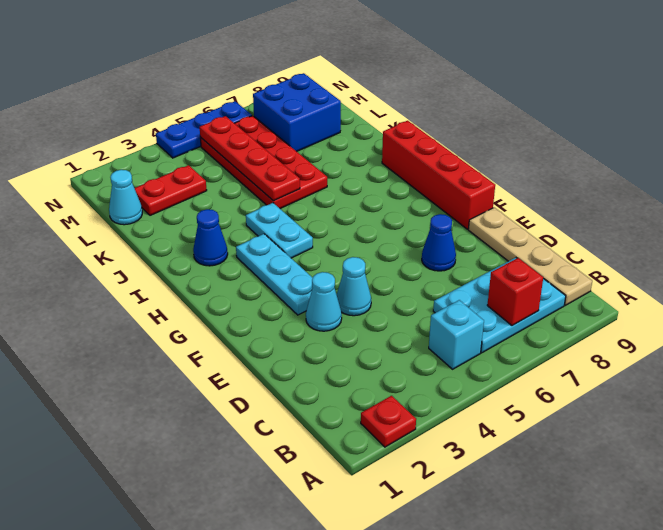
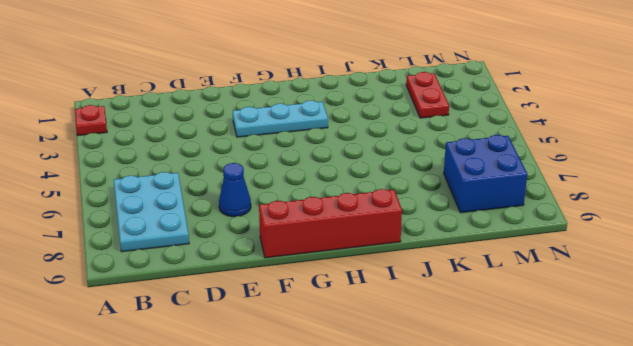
none -> cyan 1x1 brick [429,300,484,369]
none -> tan 1x4 plate [468,208,592,305]
none -> cyan 1x1 cone [306,272,342,331]

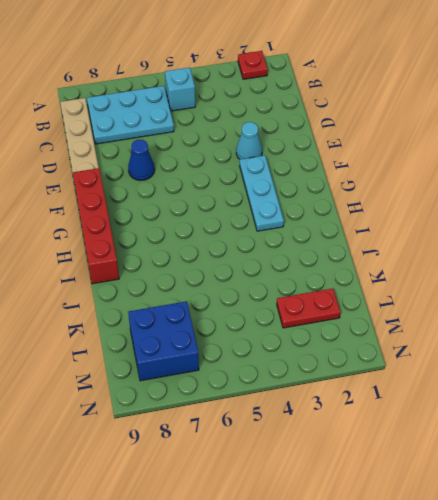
none -> cyan 1x1 cone [337,257,371,316]
none -> cyan 1x2 plate [246,203,313,258]
none -> blue 1x1 cone [193,209,228,266]

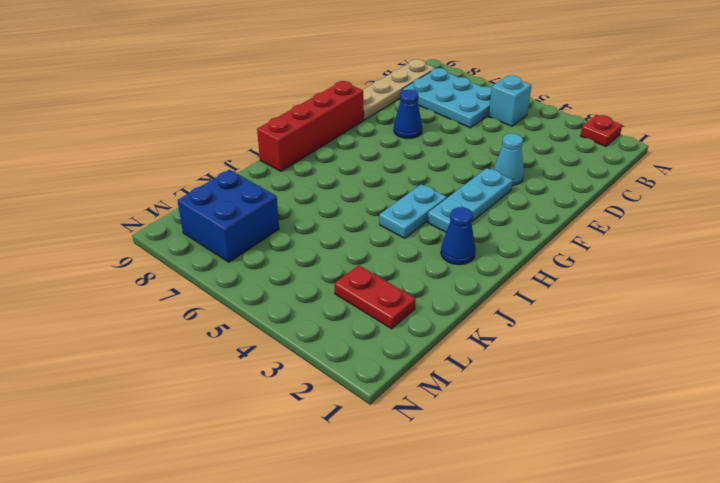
none -> cyan 1x1 cone [337,257,371,316]
none -> red 2x4 plate [200,116,327,208]
none -> cyan 1x1 cone [109,170,142,225]

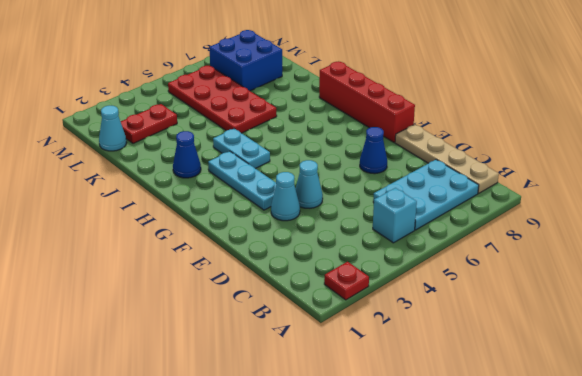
none -> blue 1x3 plate [156,101,252,158]
none -> red 1x1 brick [487,258,543,326]
none -> red 1x4 plate [200,116,300,201]

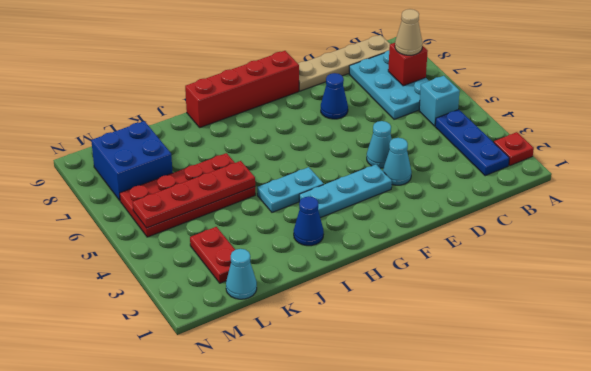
blue 1x3 plate [435,110,509,176] -> blue 1x3 plate moved to [156,101,252,158]
tan 1x1 cone [395,9,423,55] -> none

